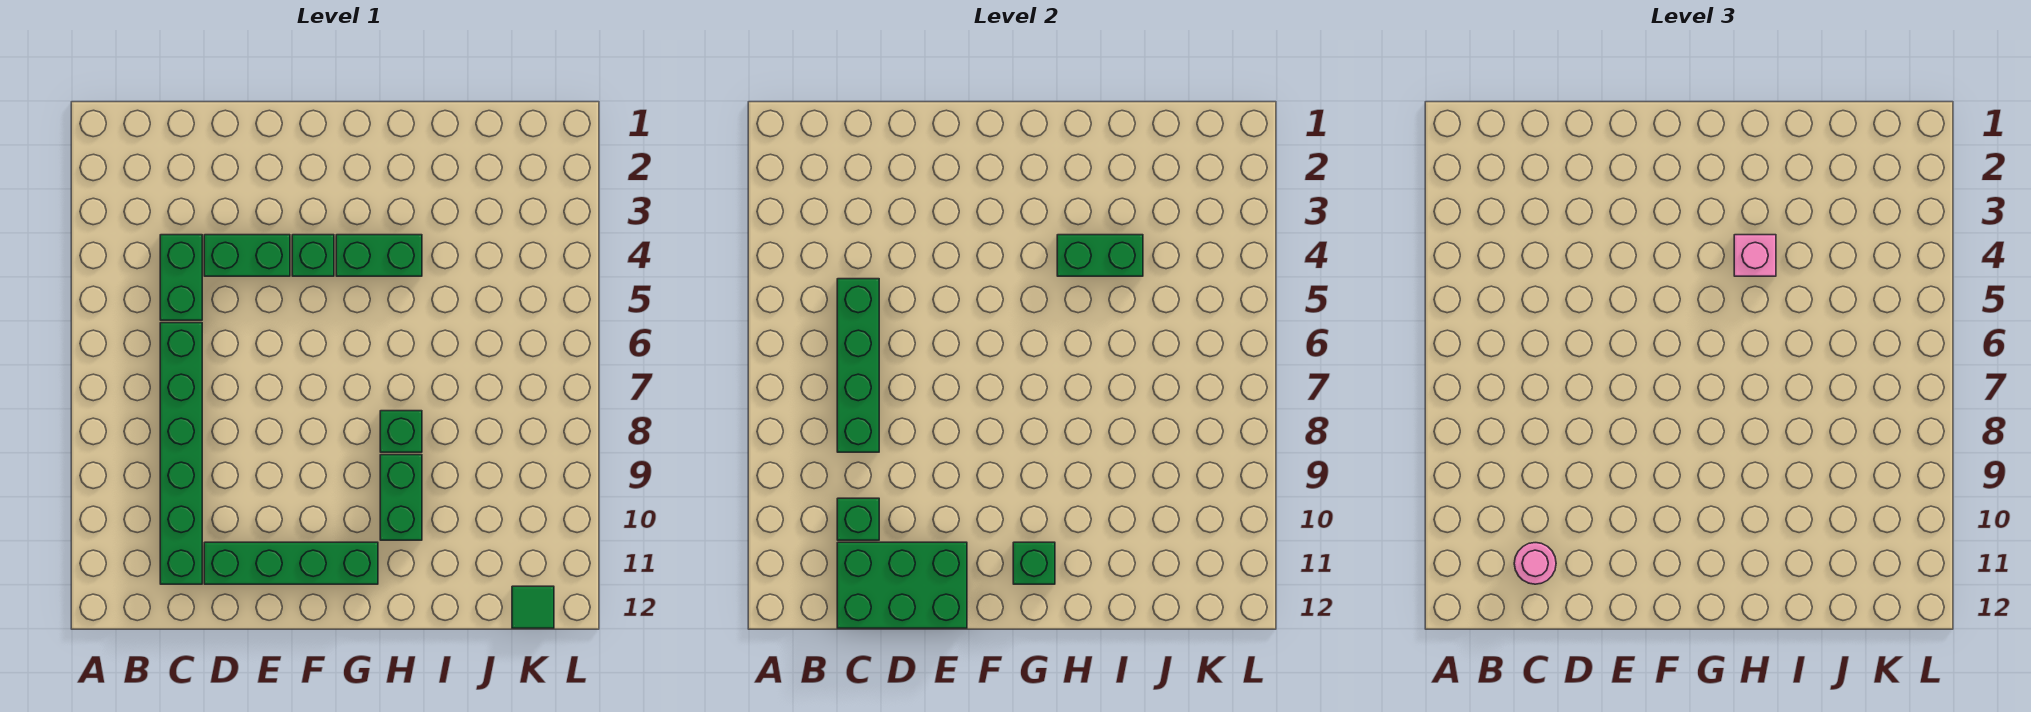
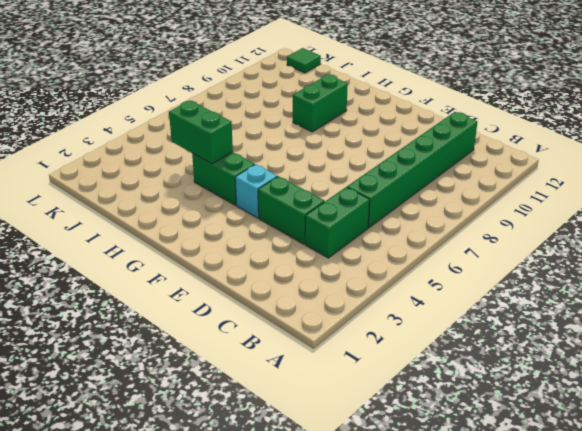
cyan 1x1 brick [235,164,277,218] -> green 1x1 brick [292,235,334,276]
none -> green 1x4 brick [204,542,378,584]
none -> green 1x1 brick [380,411,422,452]
none -> green 1x4 brick [837,279,879,452]

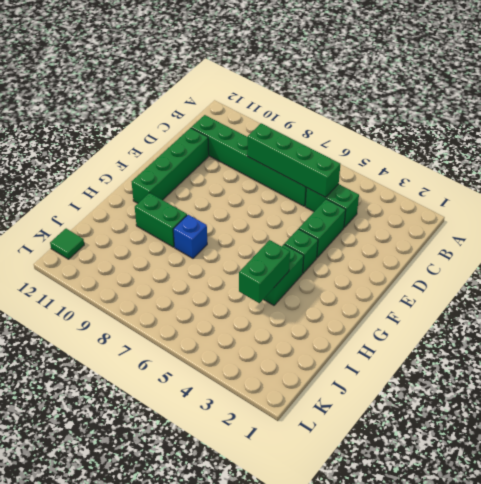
blue 1x1 brick [173,215,207,258] -> green 1x1 brick [380,411,422,452]
none -> green 1x1 brick [837,498,879,540]
none -> green 2x3 brick [837,542,967,628]
none -> green 1x1 brick [1013,542,1055,584]

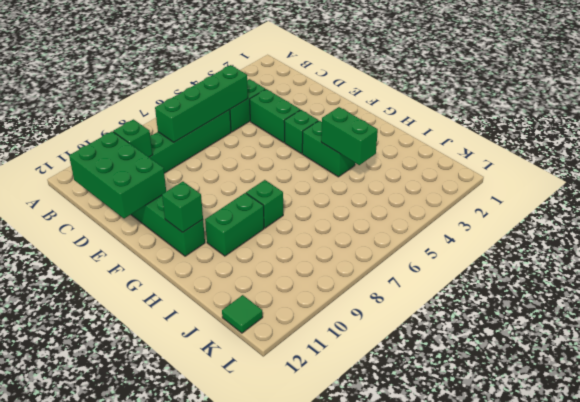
none -> pink 1x1 round brick [1514,543,1556,584]
none -> pink 1x1 brick [1734,235,1776,276]

